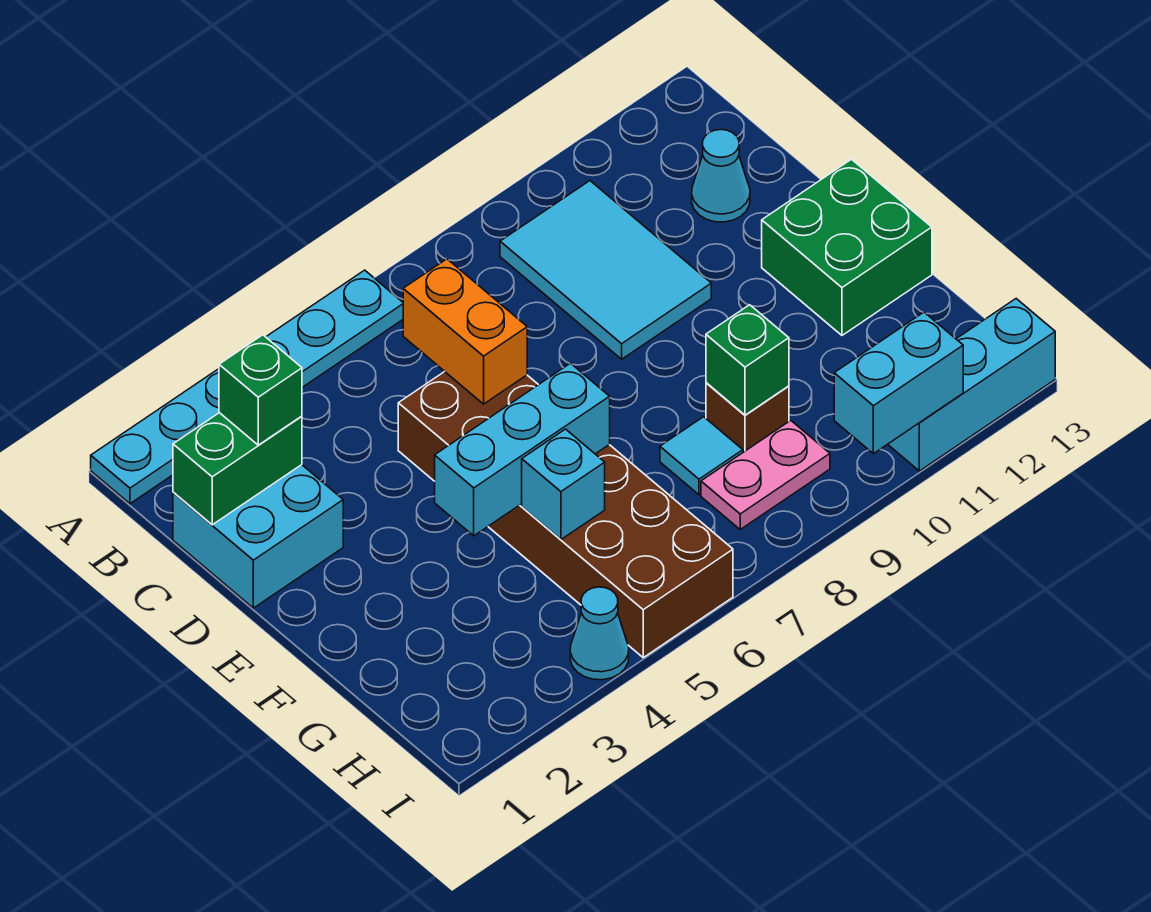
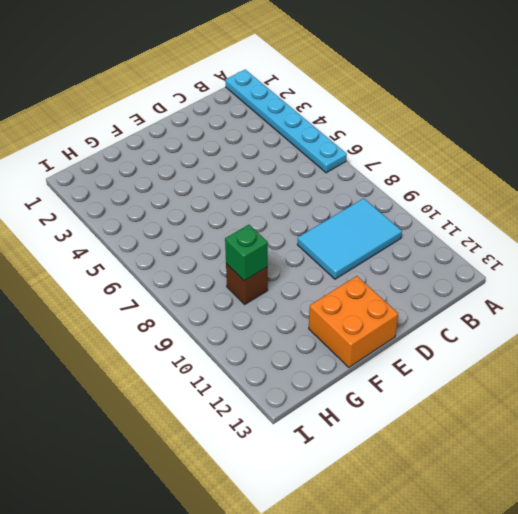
orange 2x2 brick [309,276,398,367] -> green 2x2 brick [762,159,932,335]
none -> cyan 2x2 brick [173,465,343,608]
none -> cyan 1x1 cone [692,129,750,222]
none -> brown 2x6 brick [398,372,733,657]

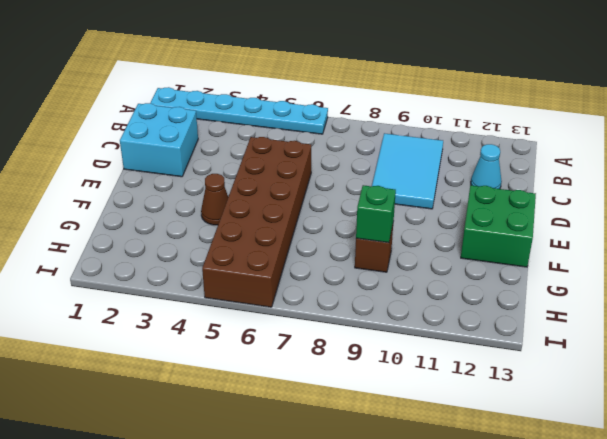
brown 1x1 cone [201,174,228,225] -> none
none -> cyan 1x1 tile [660,417,743,495]
none -> pink 1x2 plate [701,421,830,529]
none -> cyan 1x1 cone [570,587,629,680]

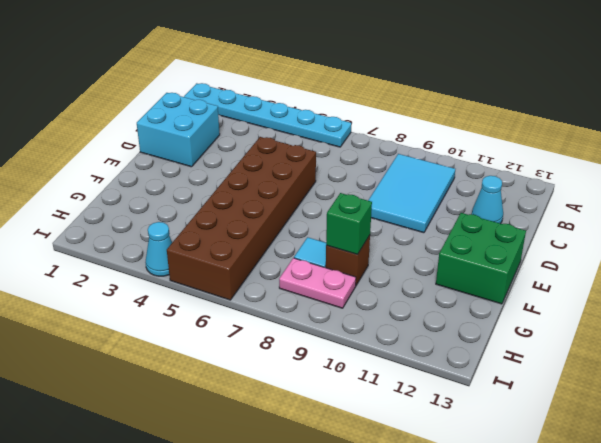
none -> cyan 1x3 brick [888,299,1055,471]
none -> green 1x2 brick [173,413,302,525]
none -> orange 1x2 brick [403,259,527,404]

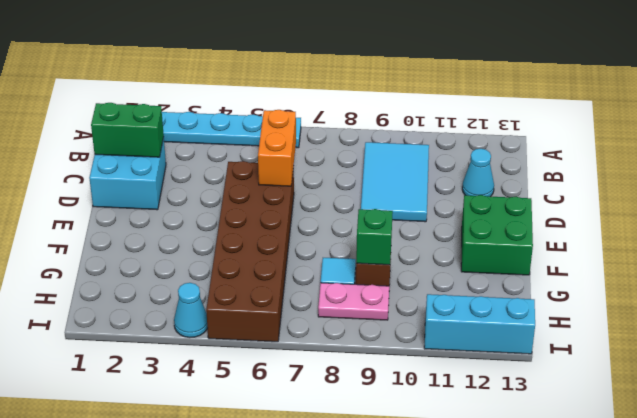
none -> cyan 1x3 brick [435,363,610,536]
none -> cyan 1x1 brick [522,429,605,539]
none -> cyan 1x2 brick [834,312,963,454]

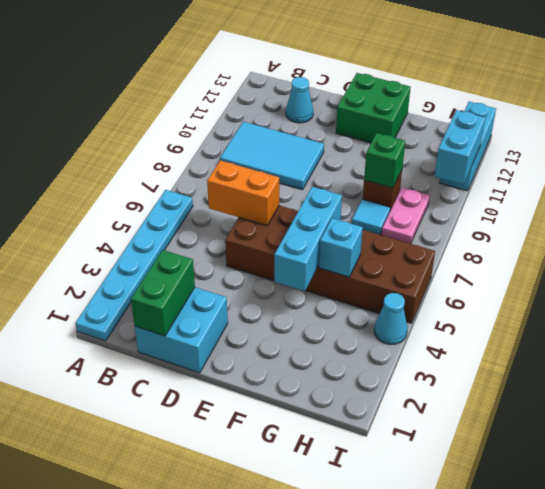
none -> green 1x1 brick [219,335,302,445]

